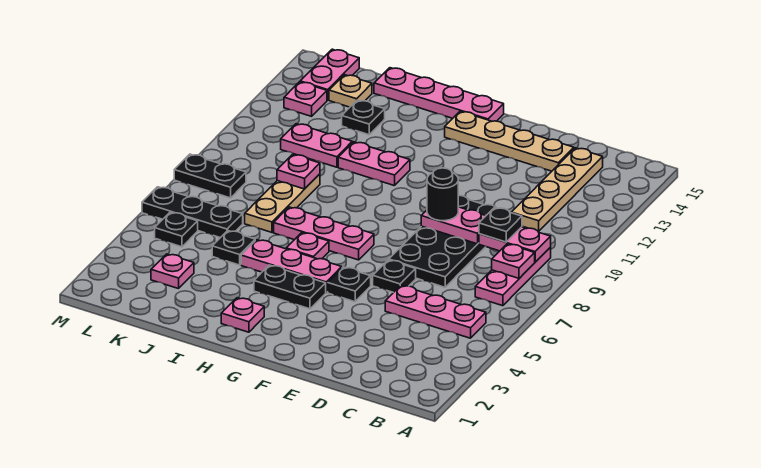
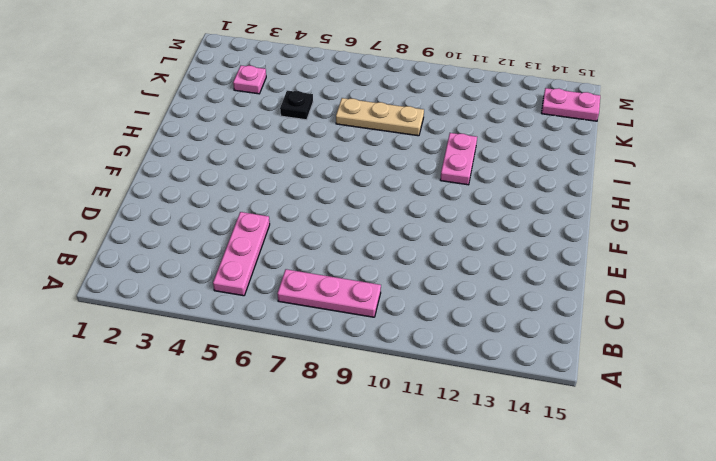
none -> tan 1x4 plate [511,148,603,231]
none -> black 2x4 plate [389,195,496,287]
none -> tan 1x4 plate [445,111,574,171]
none -> black 1x1 plate [373,260,416,293]

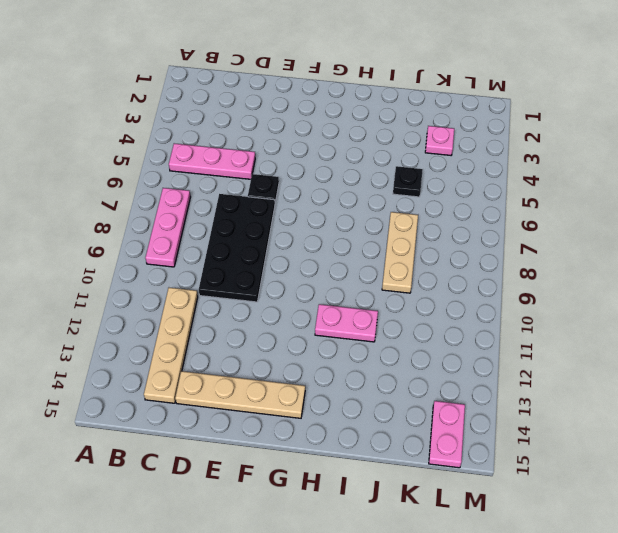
none -> black 1x1 plate [328,267,371,302]
none -> black 1x2 plate [254,265,326,309]
none -> pink 1x3 plate [241,240,342,292]
none -> pink 1x3 plate [274,207,374,260]

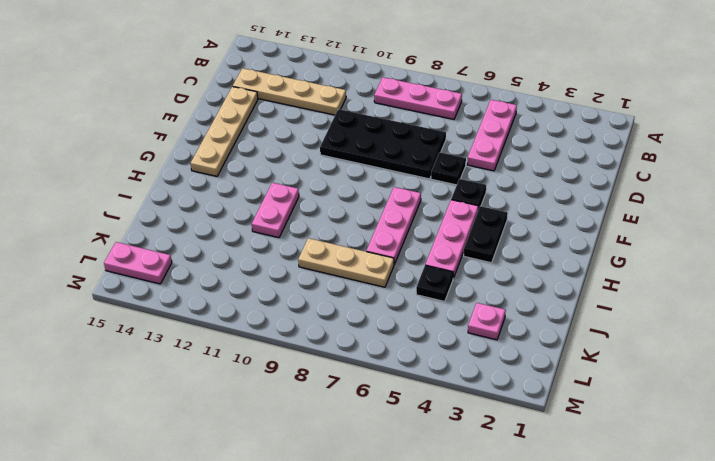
none -> pink 1x4 plate [374,68,504,121]
none -> pink 1x1 plate [221,298,264,332]
none -> pink 1x1 plate [286,233,329,259]
none -> pink 1x2 plate [281,124,352,167]

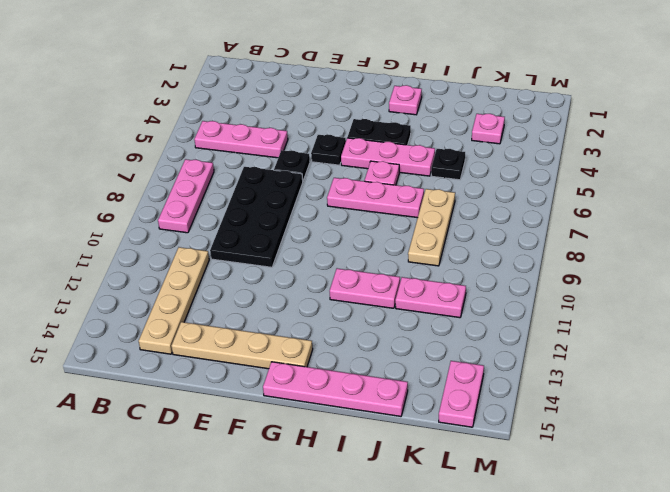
none -> black 1x1 plate [342,100,385,135]
none -> black 1x3 plate [142,187,243,238]
none -> tan 1x1 plate [329,75,372,107]
none -> black 1x1 plate [155,212,198,247]

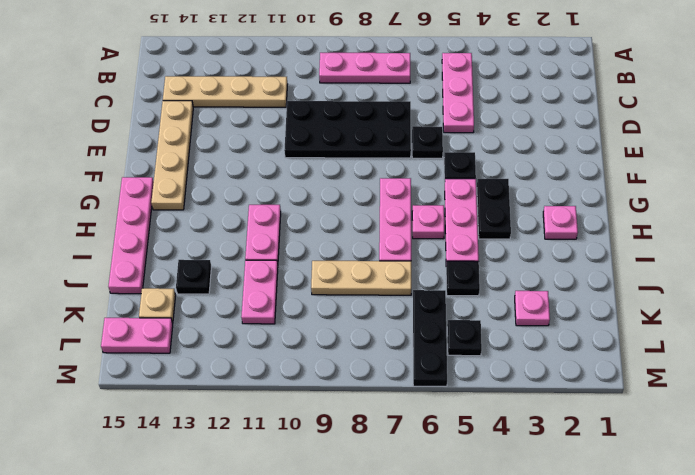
none -> black 1x2 plate [174,154,246,198]
none -> pink 1x1 plate [284,82,327,116]
none -> pink 1x1 plate [492,244,535,278]
none -> pink 1x2 plate [479,227,551,262]

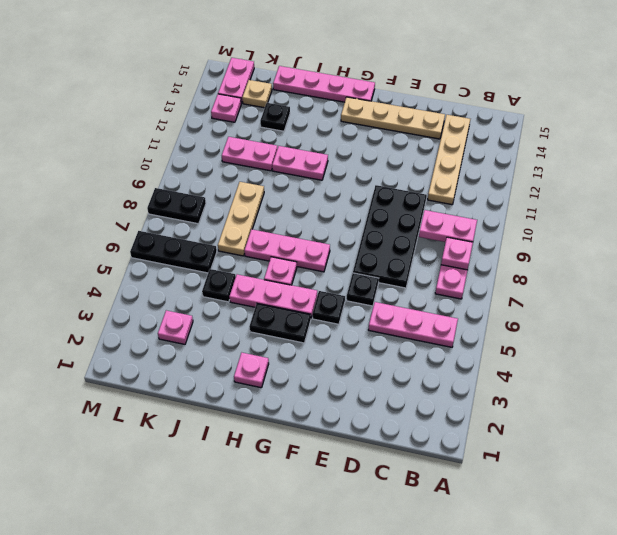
none -> black 1x1 plate [155,212,198,247]
none -> pink 1x2 plate [421,207,486,244]
none -> pink 1x1 plate [277,154,320,189]
none -> black 1x1 plate [479,208,522,242]

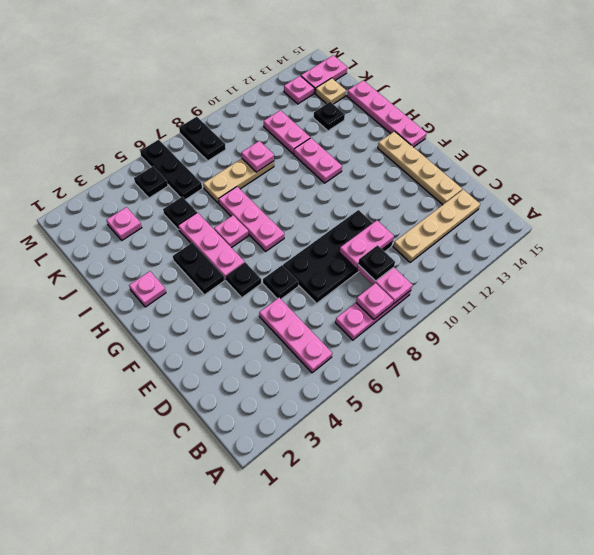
pink 1x2 plate [340,221,394,269] -> pink 1x2 plate turned to [421,207,486,244]
none -> black 1x1 round brick [427,168,458,221]

